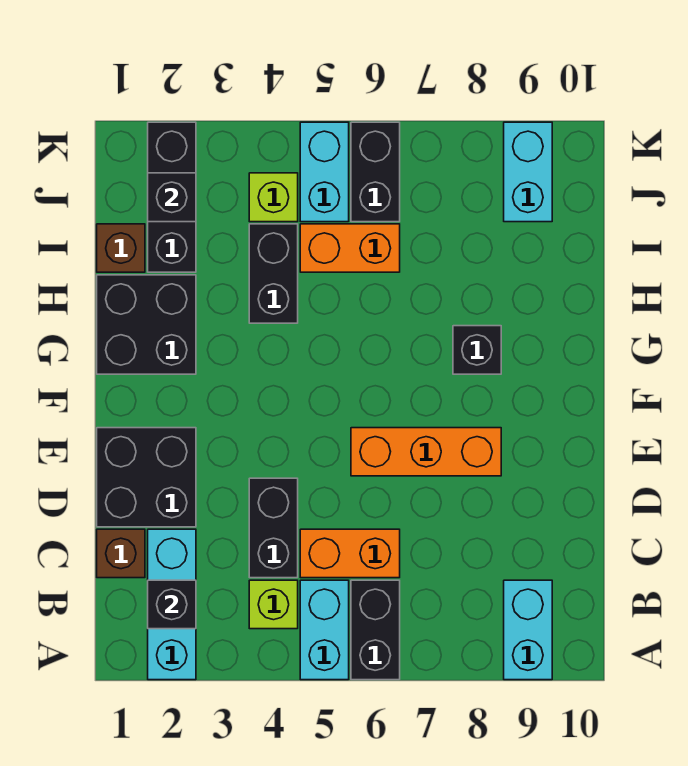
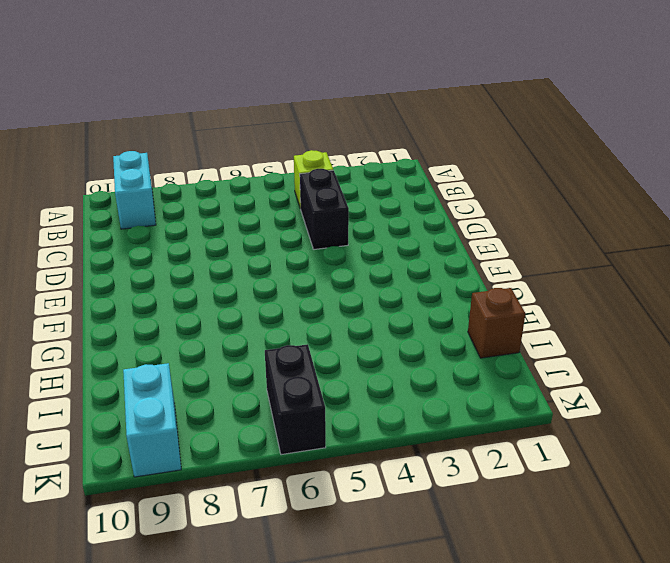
none -> cyan 1x3 brick [148,529,196,680]
none -> cyan 1x2 brick [300,580,349,680]
none -> black 1x2 brick [351,580,400,680]

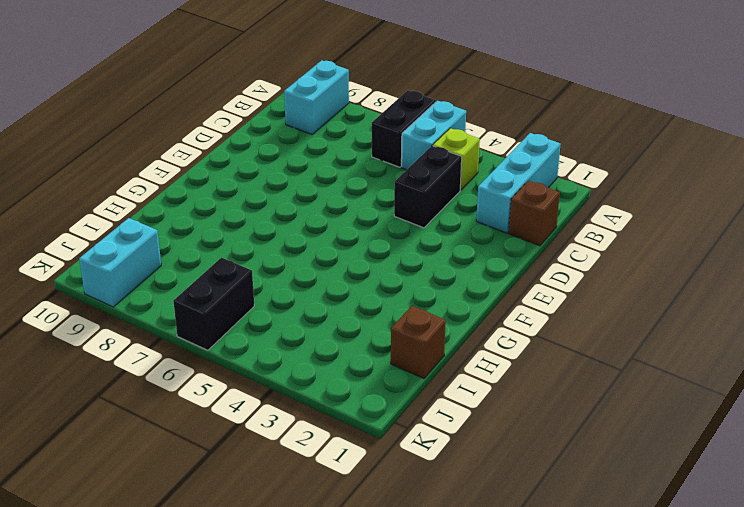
none -> orange 1x2 brick [300,529,400,578]
none -> black 2x2 brick [97,428,196,527]
none -> orange 1x3 brick [351,428,501,476]

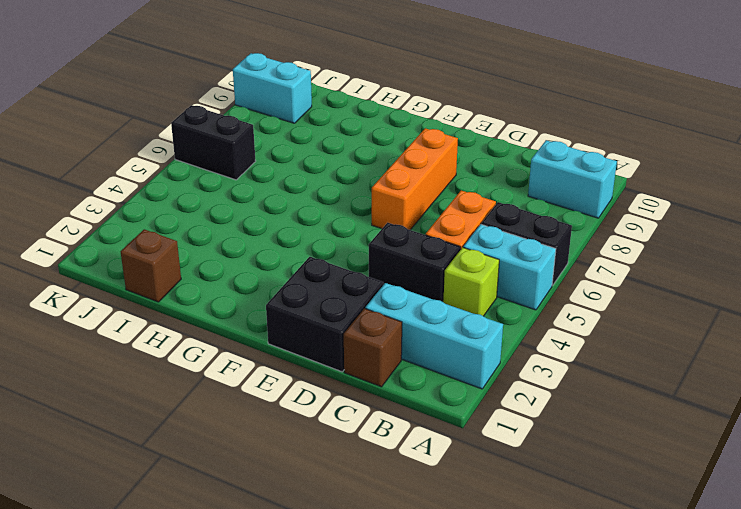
none -> black 2x2 brick [97,275,196,374]
none -> black 1x1 brick [453,326,501,374]
none -> black 1x2 brick [249,224,298,323]

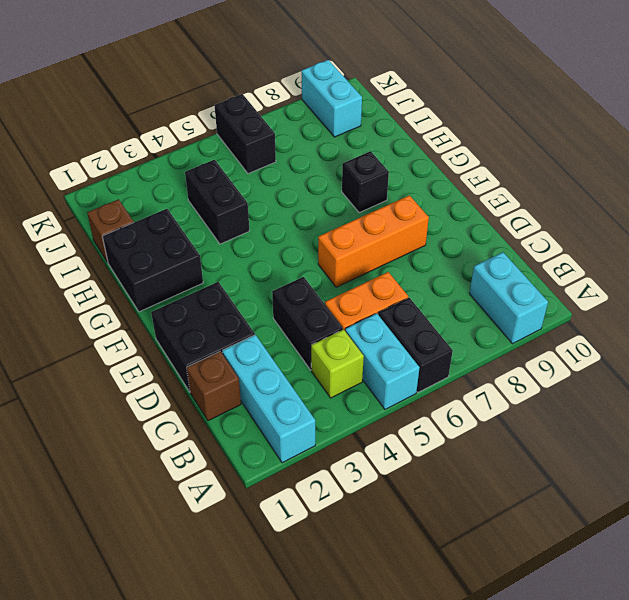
none -> black 1x3 brick [148,122,196,272]
none -> orange 1x2 brick [300,224,400,272]
none -> lime 1x1 brick [249,173,298,222]

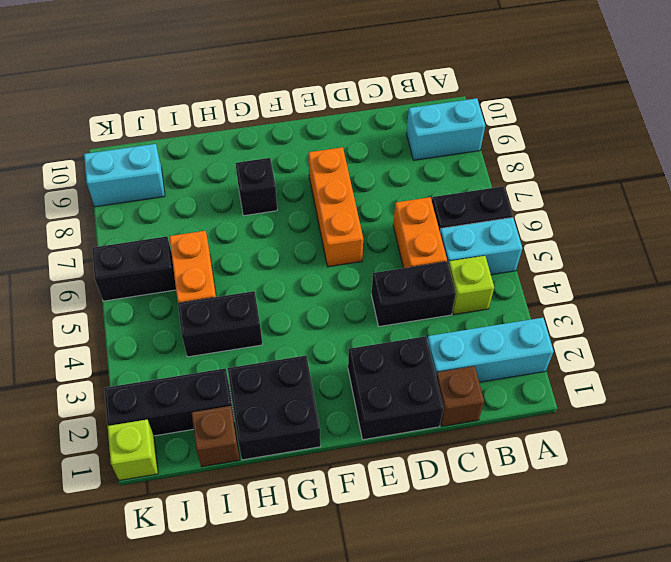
lime 1x1 brick [108,420,158,480] -> lime 1x1 brick moved to [249,173,298,222]
none -> cyan 1x2 brick [300,122,349,222]
none -> black 1x1 brick [148,580,196,629]
none -> black 1x1 brick [148,173,196,222]

